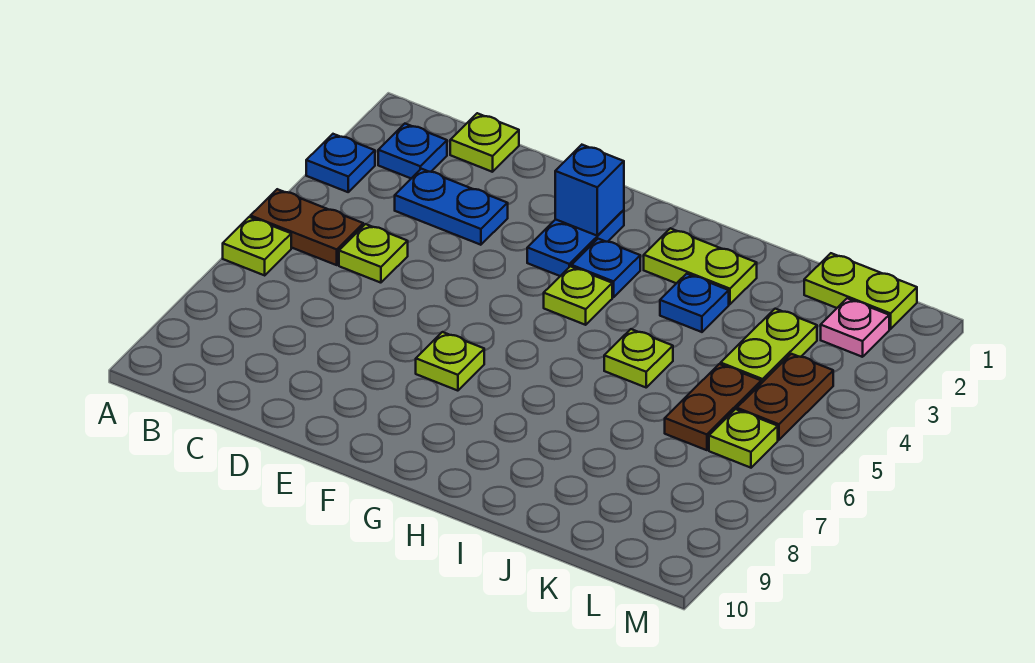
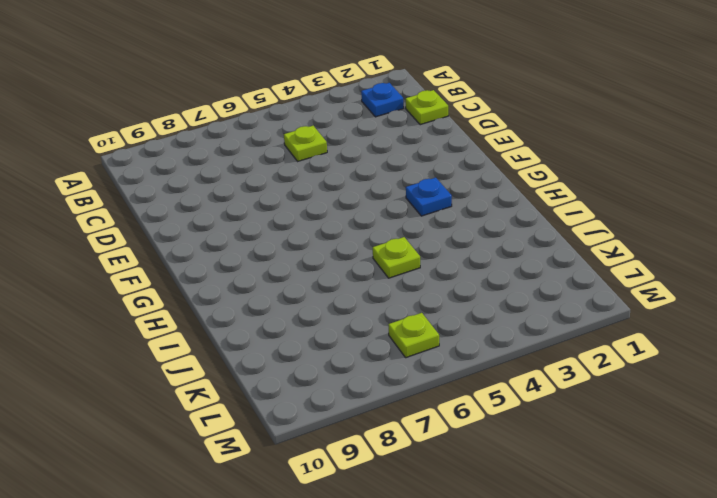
none -> blue 1x1 plate [306,134,375,192]
none -> brown 1x2 plate [251,189,363,265]
none -> lime 1x1 plate [223,217,291,275]

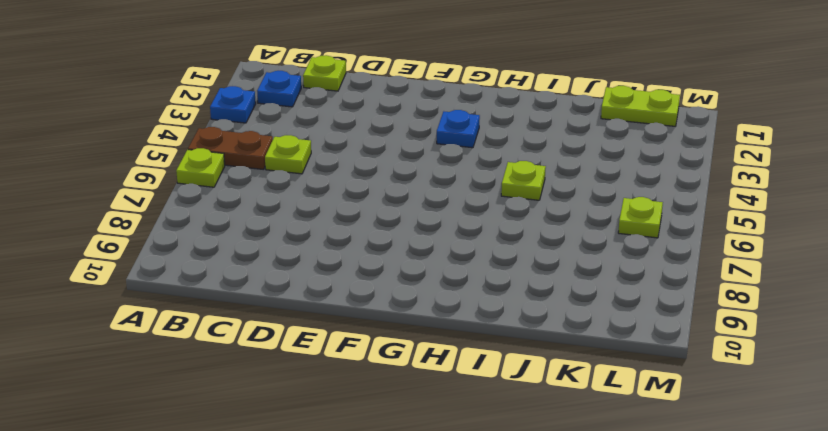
none -> blue 1x2 plate [395,169,508,245]
none -> blue 1x2 plate [527,210,624,276]
none -> lime 1x1 plate [416,332,484,391]

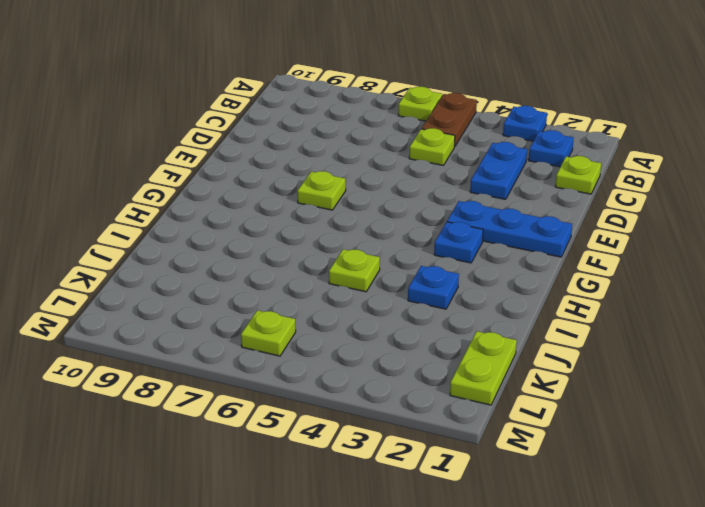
blue 1x3 plate [447,201,572,257] -> blue 1x2 plate [527,210,624,276]
none -> lime 1x1 plate [544,266,612,325]
none -> lime 1x2 plate [644,228,757,304]
none -> lime 1x2 plate [721,309,817,383]

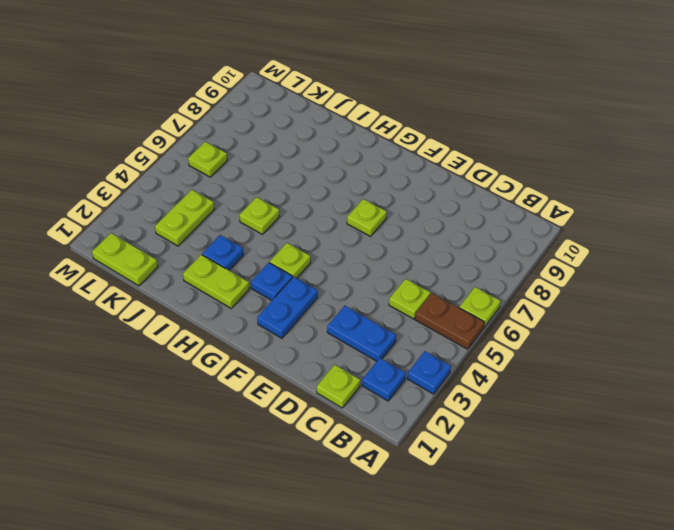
none -> brown 1x2 plate [665,364,761,450]
none -> pink 1x1 plate [821,298,889,357]
none -> brown 1x2 plate [737,354,833,440]

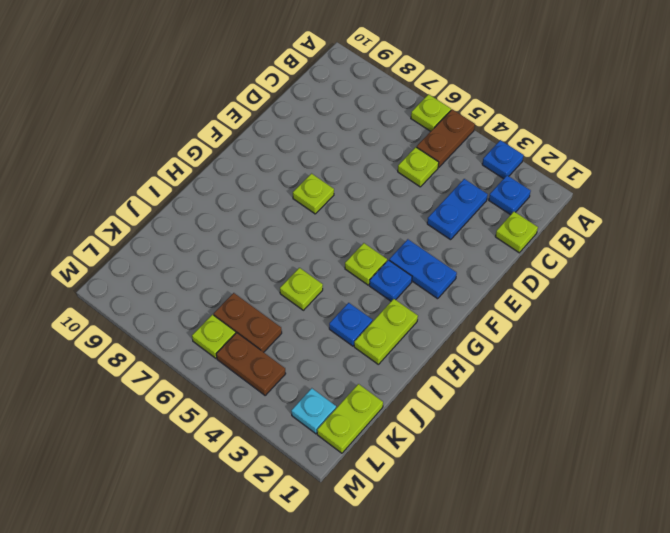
cyan 1x1 plate [291,388,336,434] -> pink 1x1 plate [821,298,889,357]
none -> lime 1x2 plate [721,309,817,383]
none -> blue 1x1 brick [555,145,624,236]

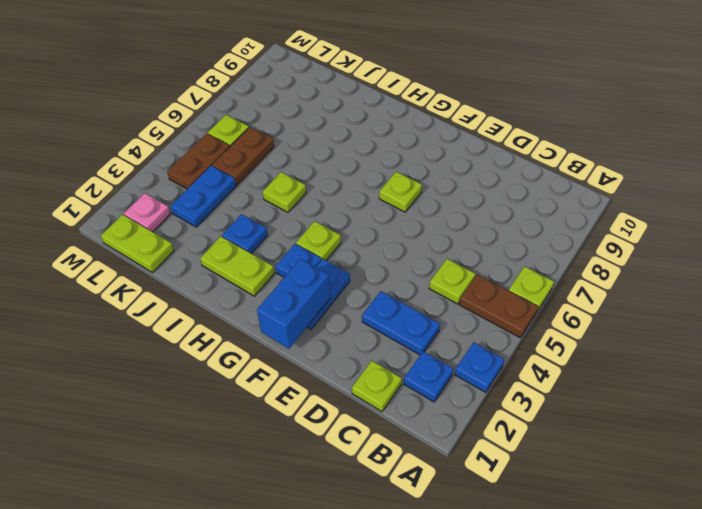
blue 1x2 brick [257,259,330,349] -> blue 1x1 brick [555,145,624,236]
blue 1x2 plate [171,166,236,227] -> lime 1x2 plate [721,309,817,383]

